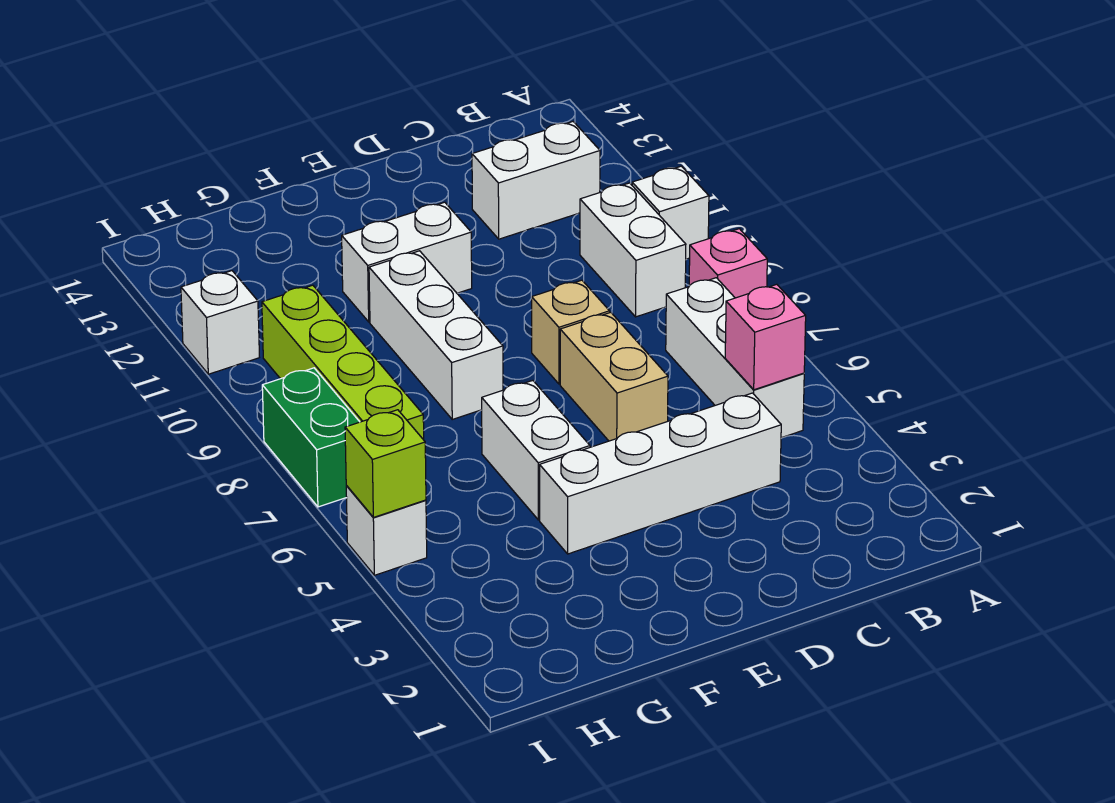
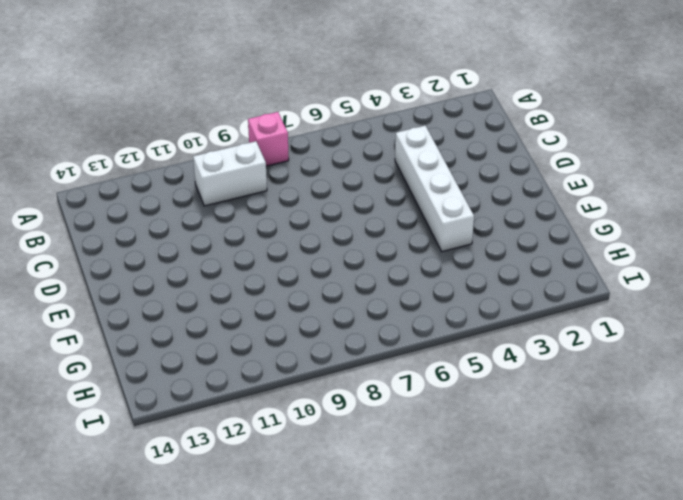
none -> white 1x1 brick [632,166,709,259]
none -> white 1x3 brick [666,278,804,438]
none -> white 1x2 brick [472,122,600,239]

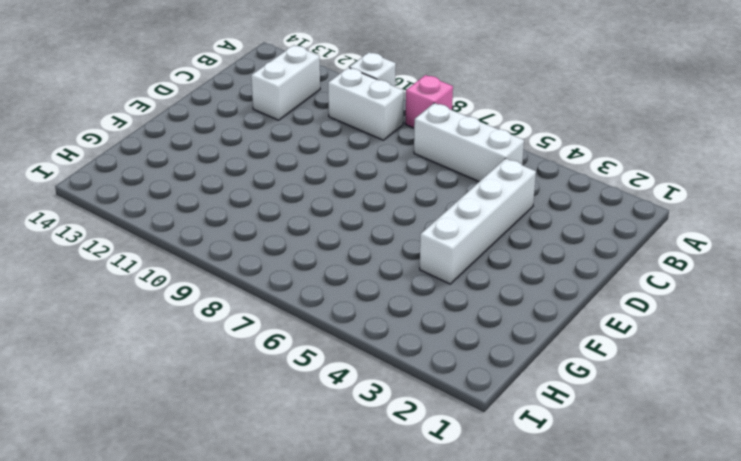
none -> tan 1x2 brick [560,312,668,441]
none -> tan 1x1 brick [532,280,610,384]
none -> white 1x2 brick [342,202,472,322]

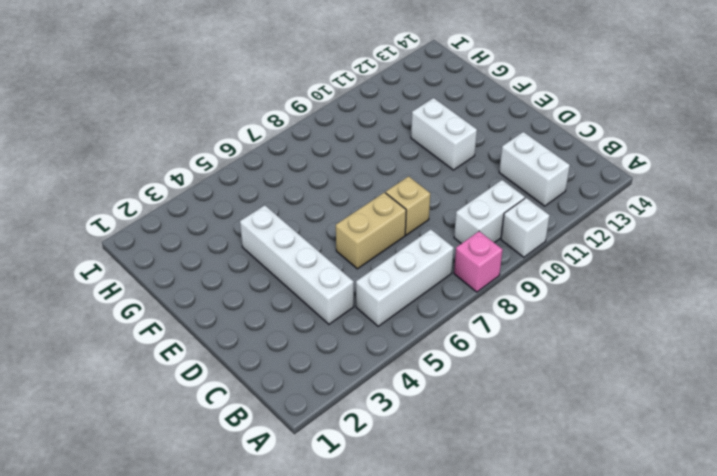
none -> white 1x2 brick [482,381,590,520]
none -> white 1x3 brick [369,251,503,419]
none -> lime 1x4 brick [262,285,424,440]

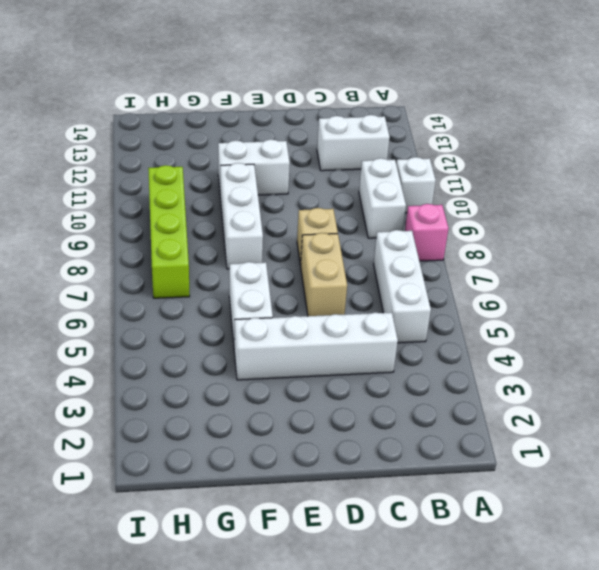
none -> white 1x1 brick [346,486,427,575]
none -> green 1x2 brick [262,368,359,507]
none -> white 1x1 brick [181,271,259,374]

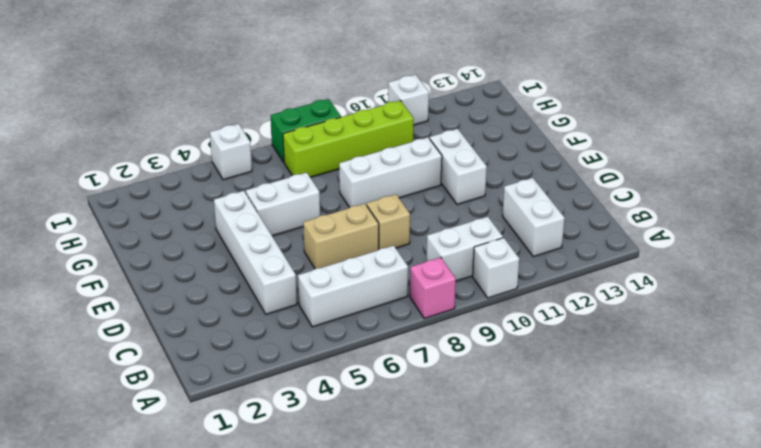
none -> pink 1x1 brick [725,284,806,390]
none -> lime 1x1 brick [345,410,426,517]

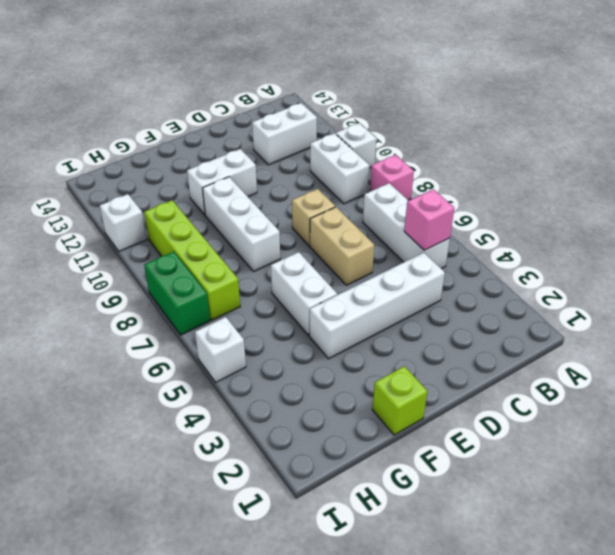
lime 1x1 brick [372,366,427,435] -> lime 1x1 brick moved to [345,410,426,517]

